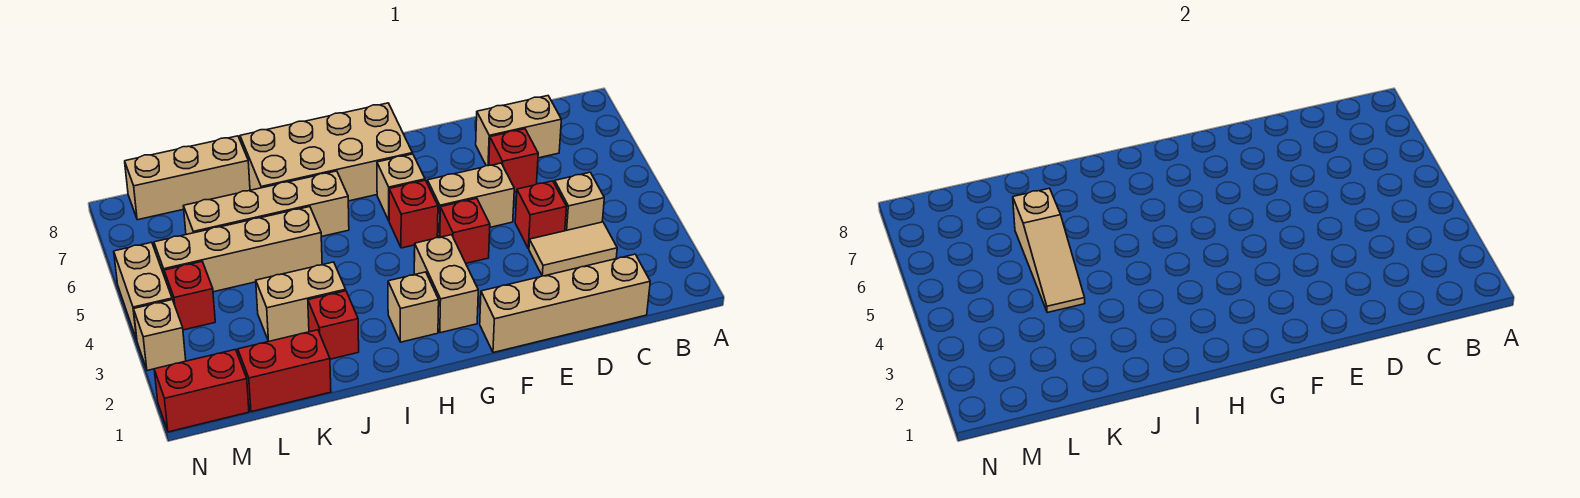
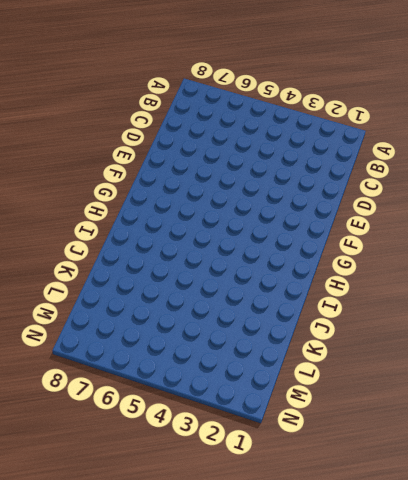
none -> tan 1x4 brick [480,254,650,353]
none -> tan 1x2 tile [529,222,617,276]
none -> tan 1x1 brick [555,172,604,231]

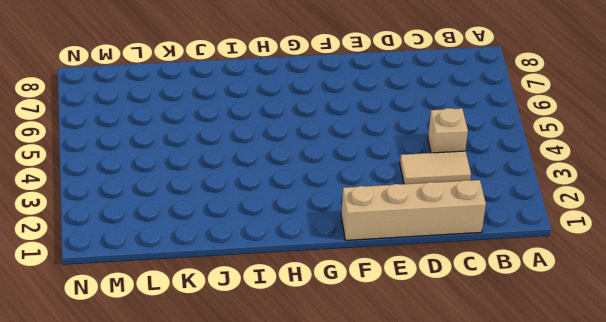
none -> tan 1x2 brick [476,96,561,166]
none -> red 1x1 brick [515,181,566,249]
none -> red 1x1 brick [489,129,538,192]

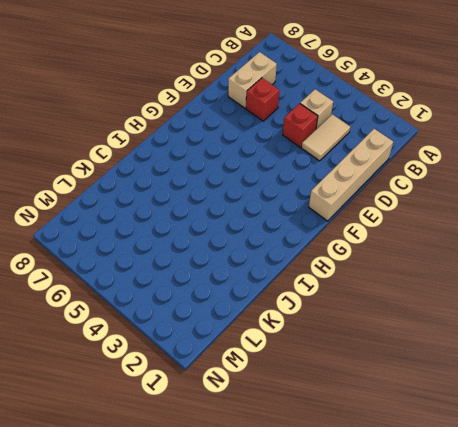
none -> tan 1x2 brick [427,163,514,238]
none -> red 1x1 brick [440,198,490,263]
none -> tan 1x2 brick [414,235,478,333]

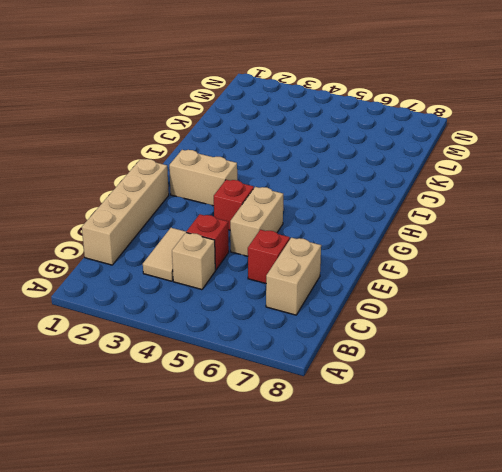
none -> red 1x1 brick [389,180,438,248]
none -> tan 1x1 brick [377,154,425,220]
none -> tan 2x4 brick [240,103,412,201]

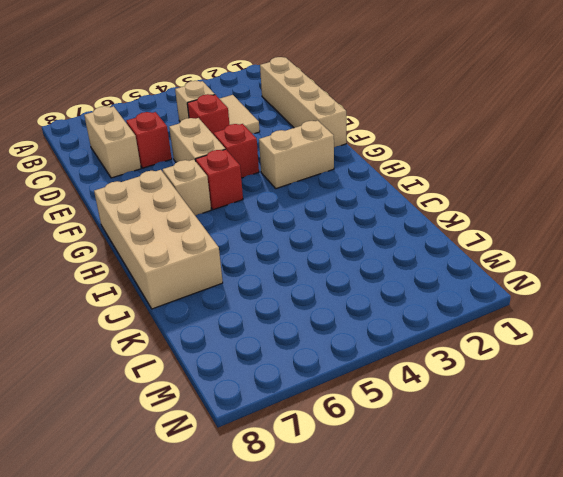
none -> tan 1x1 brick [388,272,439,342]
none -> tan 1x4 brick [184,171,349,237]
none -> red 1x1 brick [308,291,359,359]

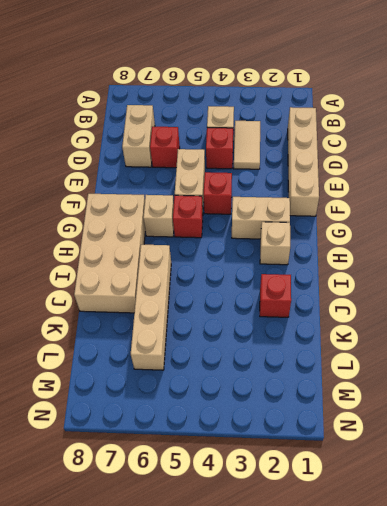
none -> tan 1x2 brick [256,262,346,341]
none -> tan 1x4 brick [154,207,322,292]
none -> red 1x2 brick [238,330,331,412]

